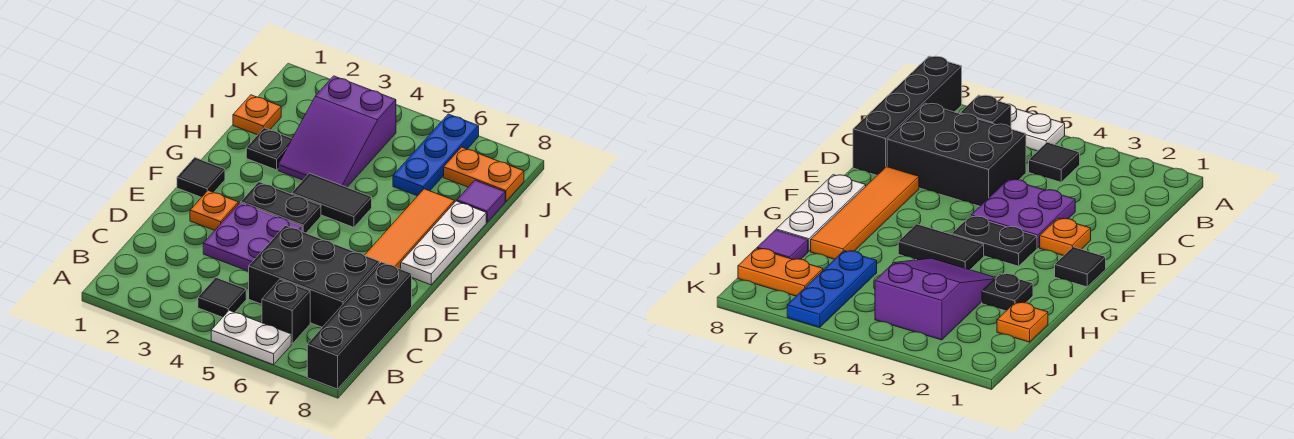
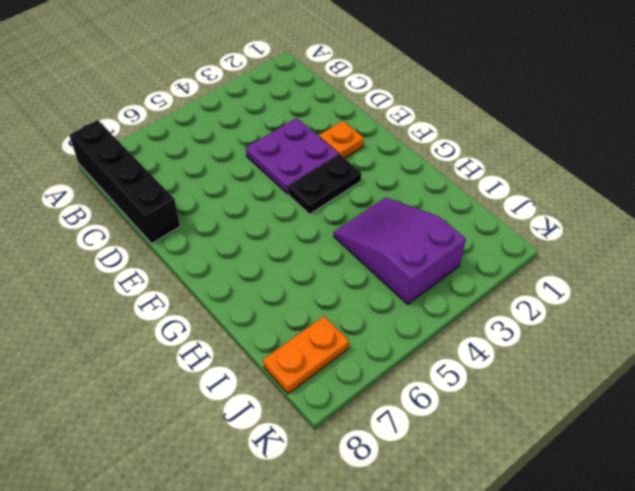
none -> white 1x2 plate [211,310,291,365]
none -> black 1x1 tile [198,278,246,317]
none -> black 1x1 brick [262,279,310,344]

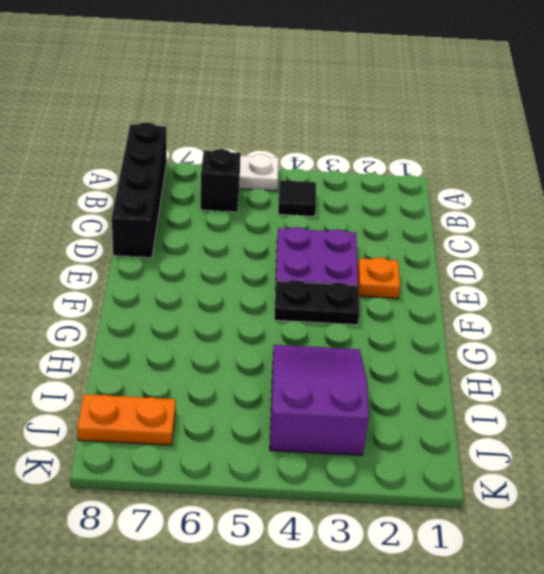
none -> black 2x3 brick [249,225,380,327]
none -> orange 1x4 tile [365,189,454,269]
none -> black 1x1 tile [177,158,225,197]

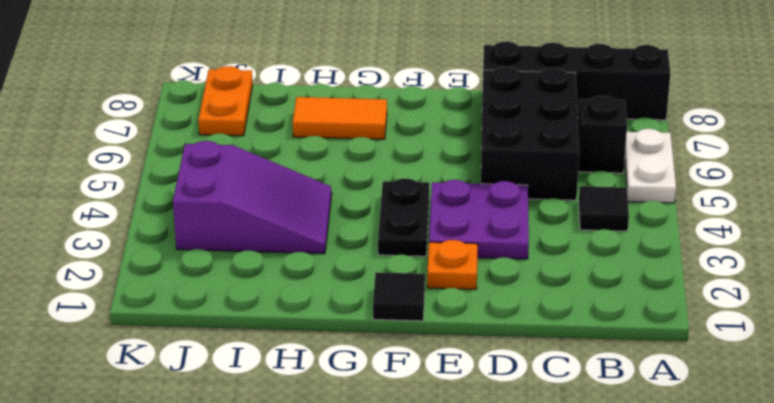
orange 1x2 tile [293,97,387,139] -> orange 1x4 tile [365,189,454,269]
none -> white 1x3 plate [401,201,486,285]
none -> black 1x2 tile [292,173,372,227]
none -> black 1x1 plate [246,128,292,170]

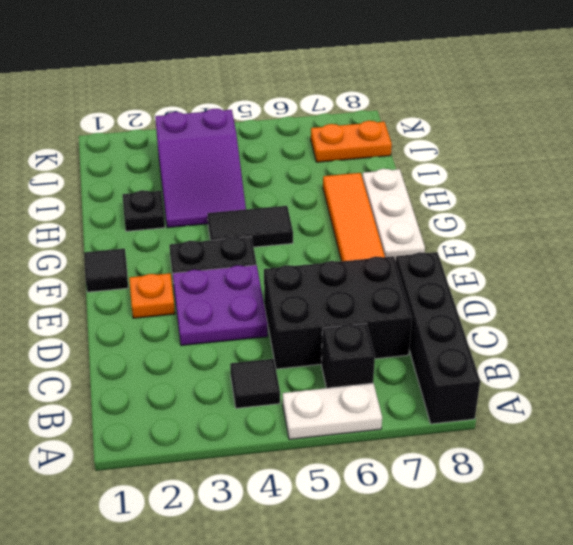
none -> orange 1x1 plate [233,95,281,135]
none -> blue 1x3 plate [393,114,479,196]
none -> purple 1x1 tile [457,180,505,222]

